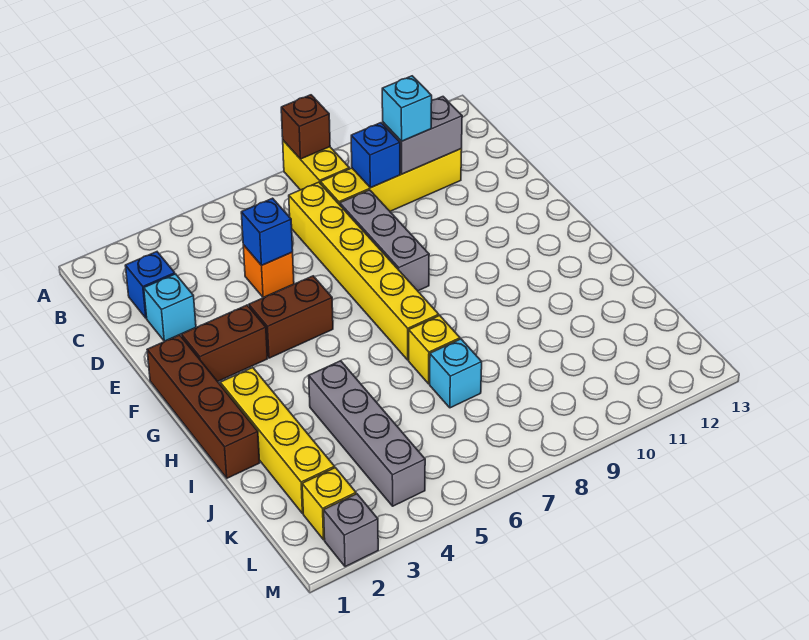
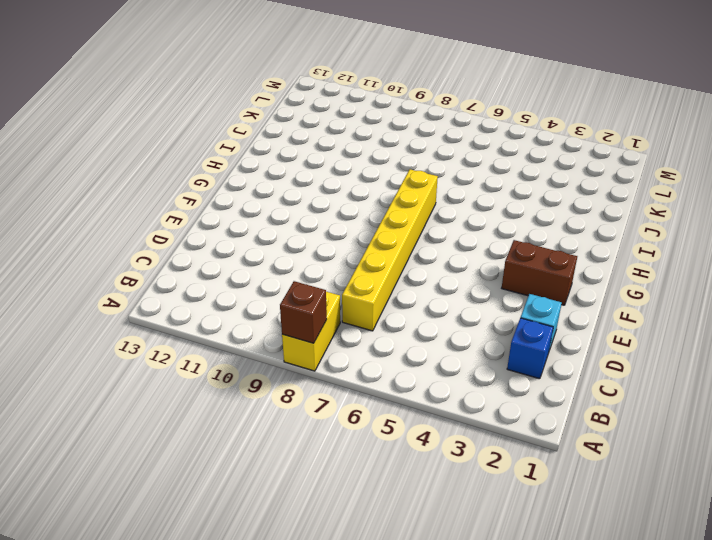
none -> yellow 1x4 brick [320,149,462,211]
none -> orange 1x1 brick [243,245,294,298]
none -> grey 1x3 brick [340,190,429,291]

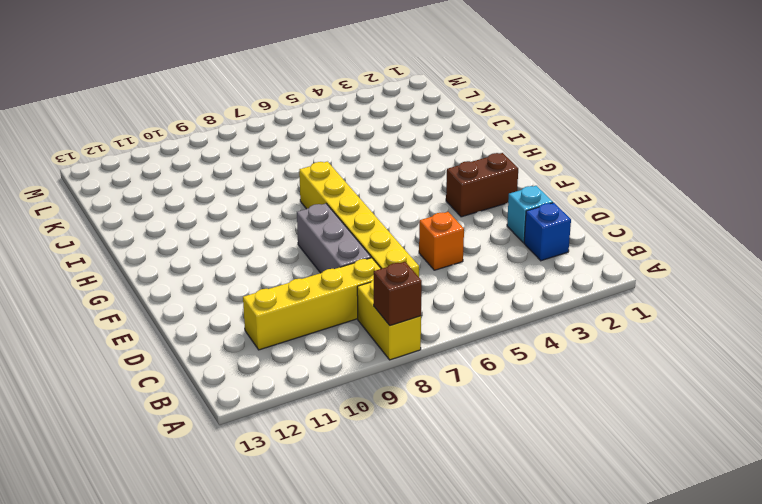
none -> brown 1x4 brick [147,335,260,478]
none -> brown 1x2 brick [249,276,333,358]
none -> yellow 1x4 brick [220,368,335,514]

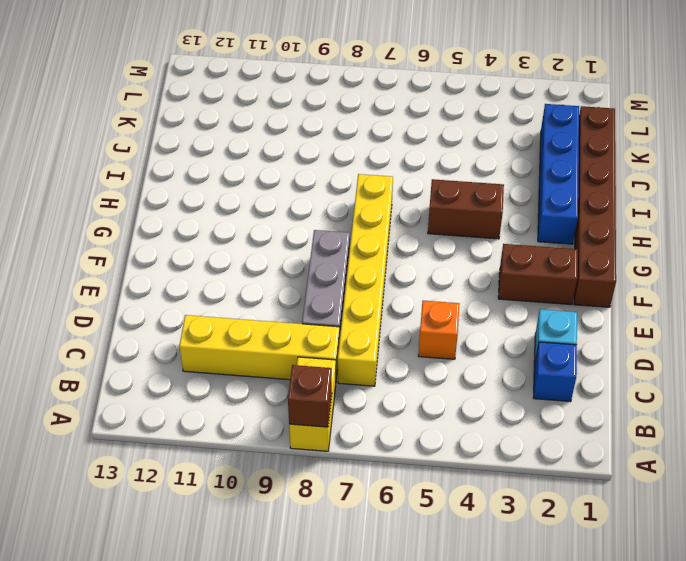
brown 1x6 brick [574,106,616,307] -> brown 1x4 brick [147,335,260,478]
blue 1x4 brick [538,104,579,244] -> yellow 1x4 brick [220,368,335,514]
brown 1x2 brick [428,179,504,239] -> brown 1x2 brick moved to [249,276,333,358]
none -> grey 1x4 brick [309,361,425,506]
none -> yellow 1x1 brick [409,315,460,384]
none -> cyan 1x1 brick [430,339,482,408]

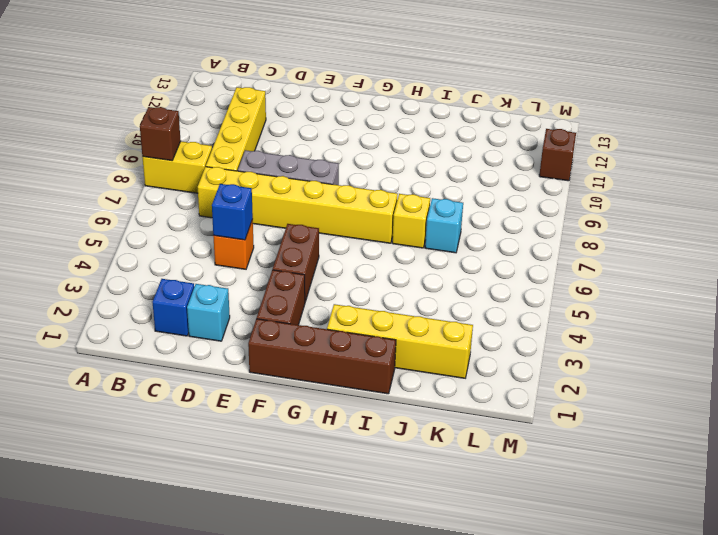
brown 1x1 brick [539,129,576,181] -> none
none -> grey 1x4 brick [309,361,425,506]
none -> yellow 1x1 brick [302,468,356,540]
none -> grey 1x1 brick [324,494,378,567]

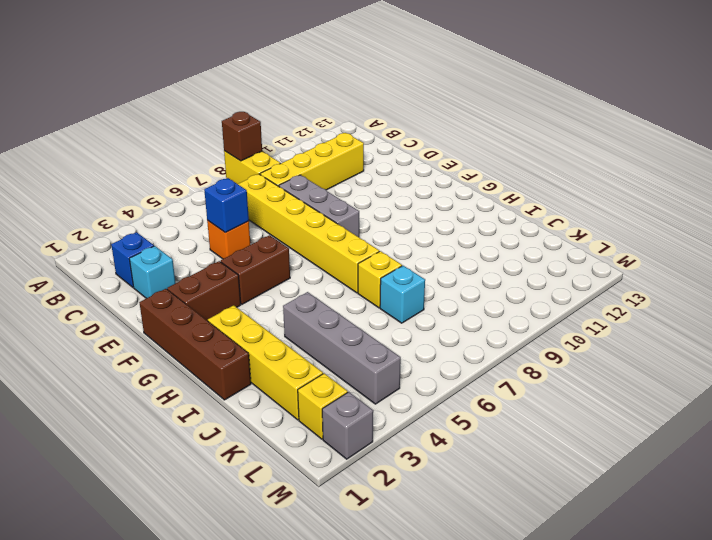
none -> blue 1x1 brick [351,123,400,188]
none -> grey 1x2 brick [383,97,462,174]
none -> cyan 1x1 brick [382,76,432,141]

